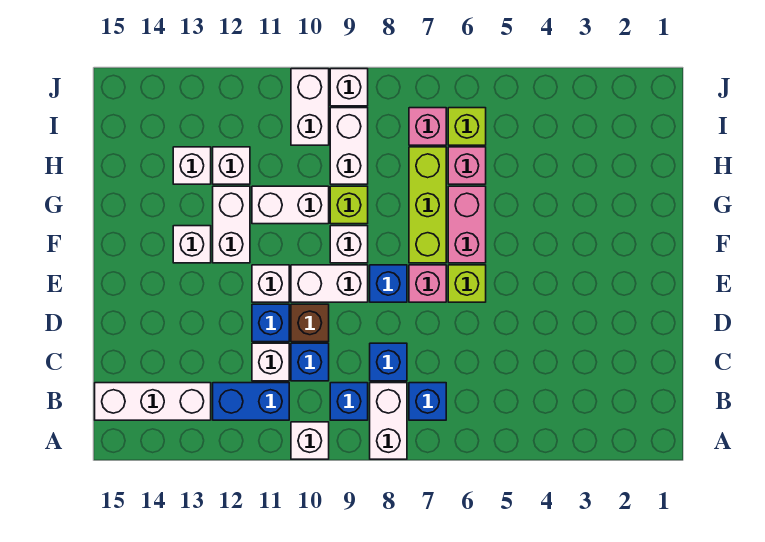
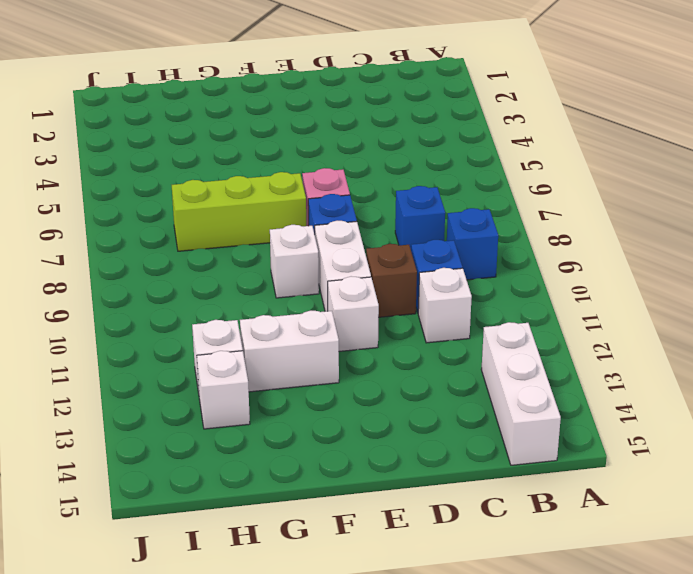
none -> white 1x2 brick [370,383,407,459]
none -> white 1x1 brick [291,422,329,459]
none -> blue 1x1 brick [409,383,446,420]
none -> blue 1x2 brick [213,383,289,420]

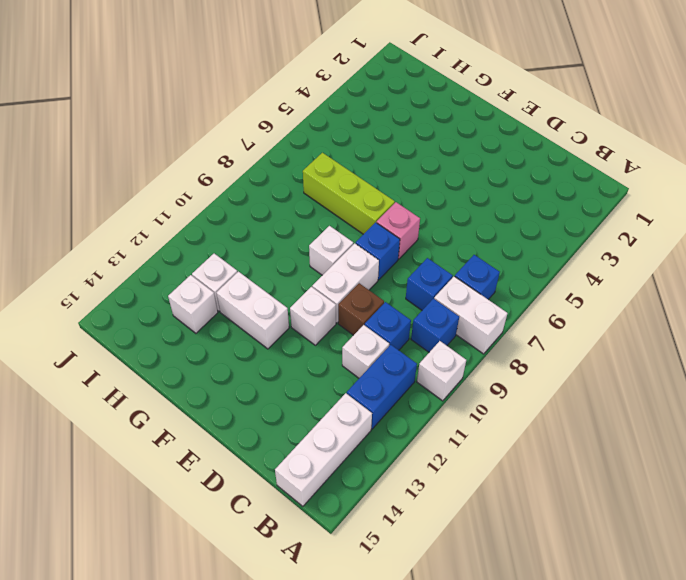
none -> blue 1x1 brick [252,304,289,342]
none -> lime 1x1 brick [448,265,486,302]
none -> pink 1x2 brick [448,186,486,263]
none -> white 1x1 brick [173,226,211,263]

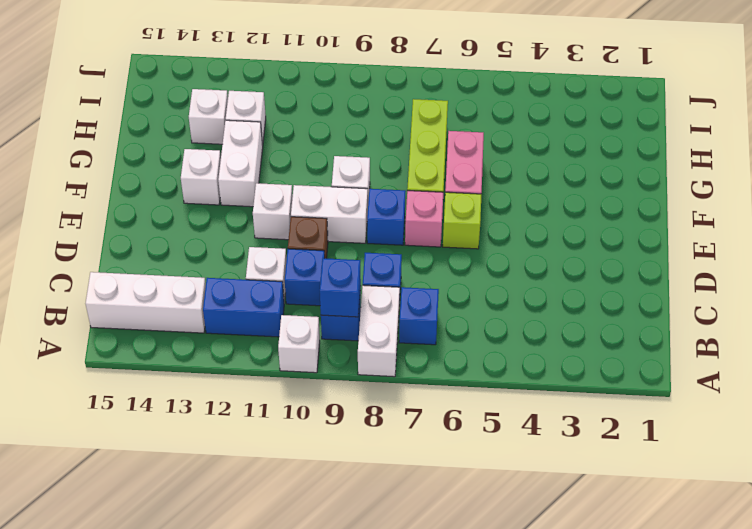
blue 1x1 brick [320,258,361,317] -> blue 1x1 brick moved to [252,304,289,342]
none -> lime 1x1 brick [330,186,368,224]
none -> white 1x2 brick [252,186,329,224]
none -> pink 1x1 brick [448,147,486,184]
none -> white 1x2 brick [330,108,368,184]

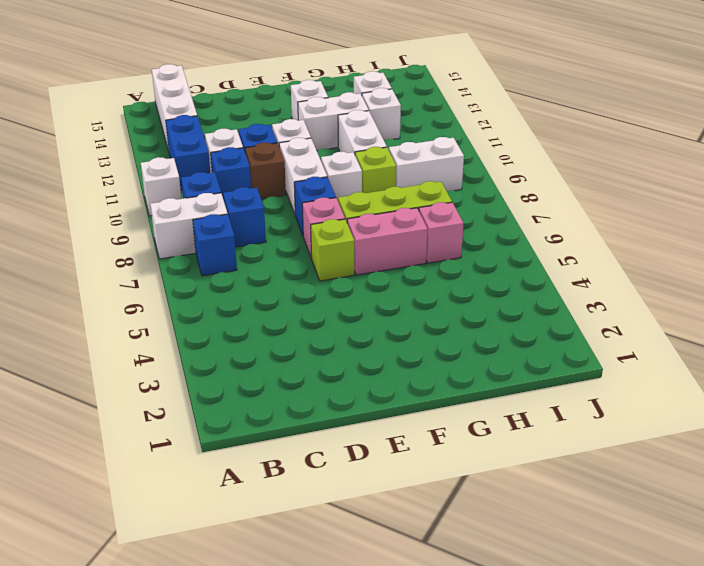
none -> lime 1x1 brick [448,108,486,145]
none -> pink 1x1 brick [409,108,446,145]
none -> white 1x2 brick [291,69,329,145]
none -> white 1x1 brick [330,69,368,106]

